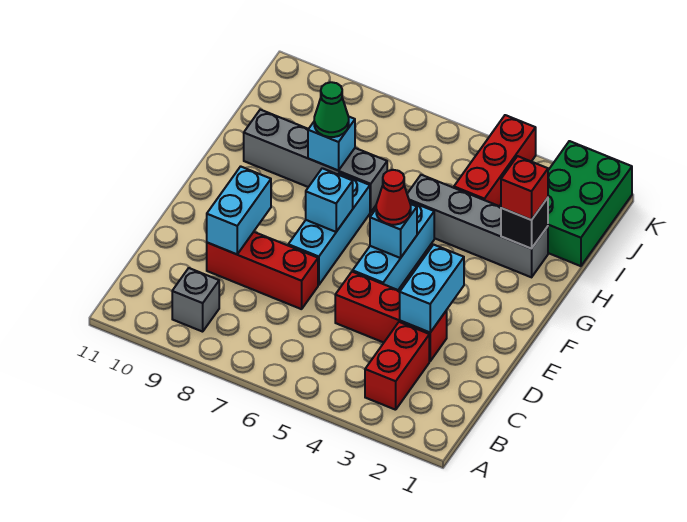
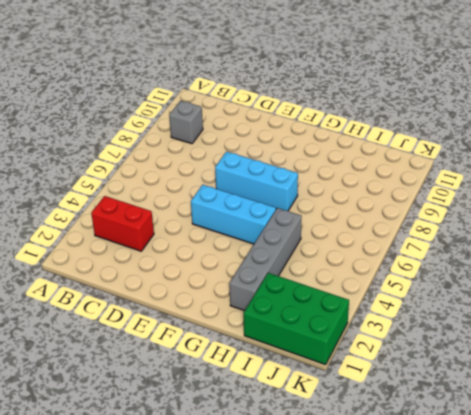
none -> red 1x3 brick [335,272,447,361]
none -> red 1x3 brick [207,232,318,309]
none -> grey 1x4 brick [244,110,387,212]

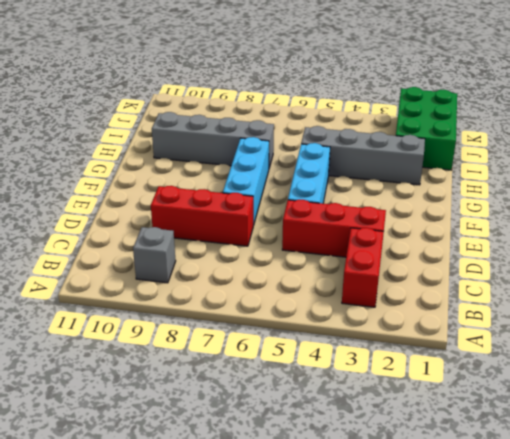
none -> red 1x3 brick [454,115,536,206]
none -> cyan 1x2 brick [400,245,464,332]
none -> cyan 1x2 brick [207,166,271,254]

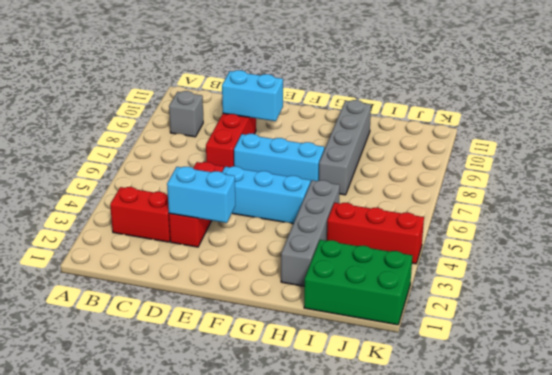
none -> cyan 1x1 brick [370,204,417,258]
none -> cyan 1x1 brick [306,168,353,232]
none -> black 1x1 brick [501,198,548,249]

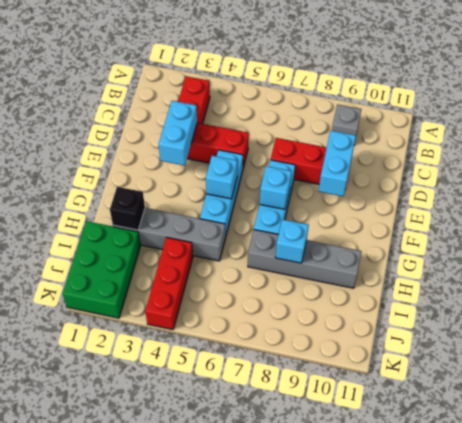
none -> red 1x1 cone [376,170,411,225]
none -> red 1x1 brick [501,156,548,220]
none -> green 1x1 cone [314,82,349,137]

